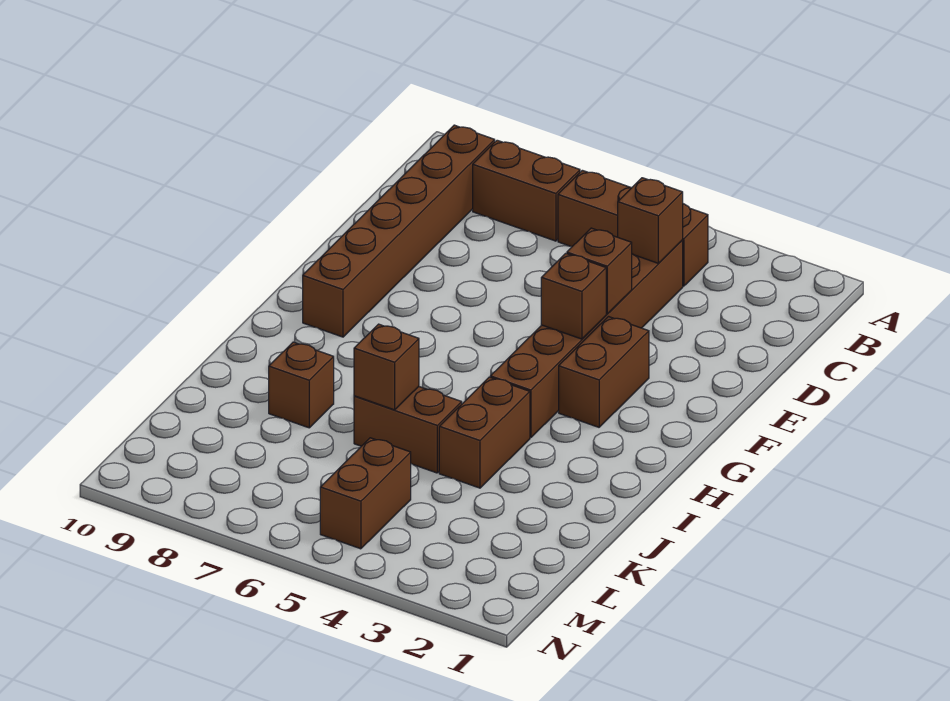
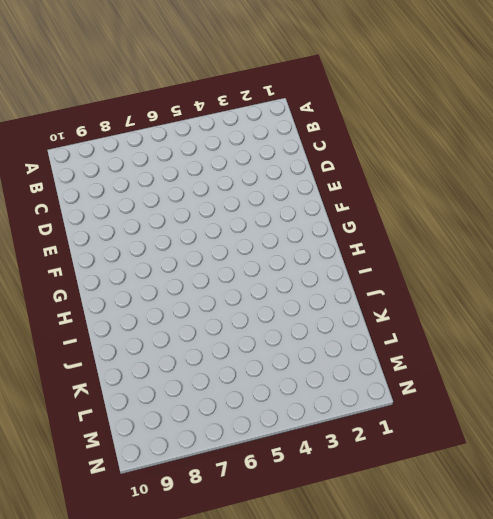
none -> brown 1x3 brick [558,170,708,286]
none -> brown 1x2 brick [473,140,580,241]
none -> brown 1x6 brick [303,125,495,337]

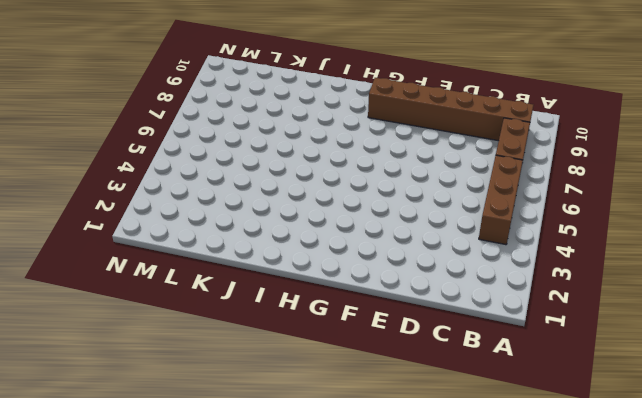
none -> brown 1x6 brick [490,240,683,438]
none -> brown 1x2 brick [559,317,649,427]
none -> brown 1x2 brick [439,377,530,488]

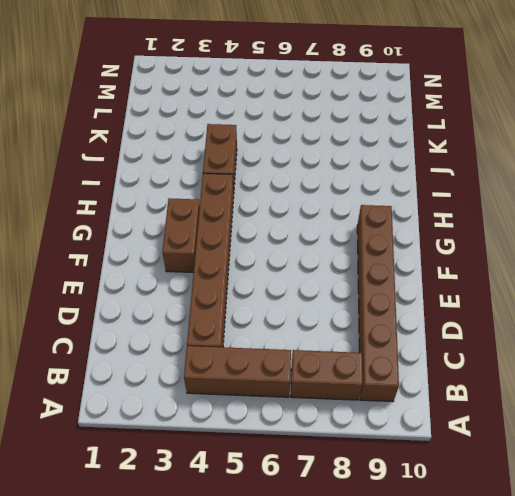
none -> brown 1x2 brick [354,387,462,473]
none -> brown 1x1 brick [269,342,334,428]
none -> brown 1x2 brick [320,438,411,549]

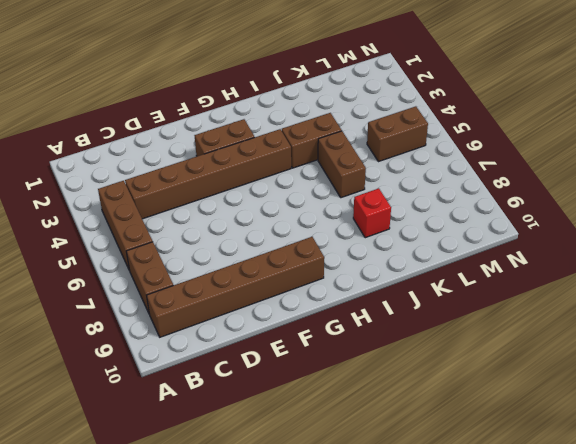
red 1x1 brick [353,188,391,238] -> brown 1x1 brick [269,342,334,428]
none -> brown 1x1 brick [618,178,683,263]
none -> brown 1x1 brick [567,228,632,314]
none -> brown 1x1 brick [541,253,606,339]

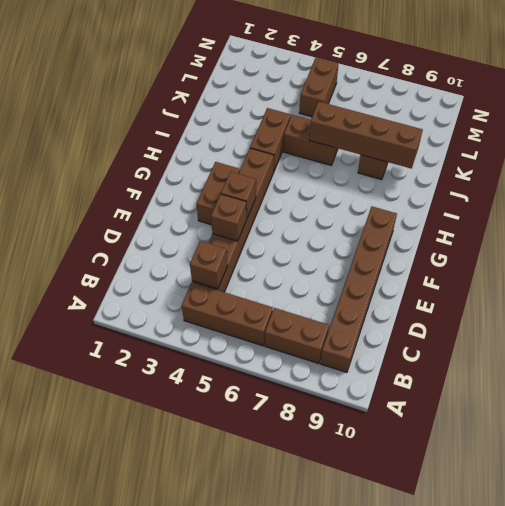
brown 1x4 brick [309,102,423,169] -> brown 1x1 brick [354,324,419,410]

